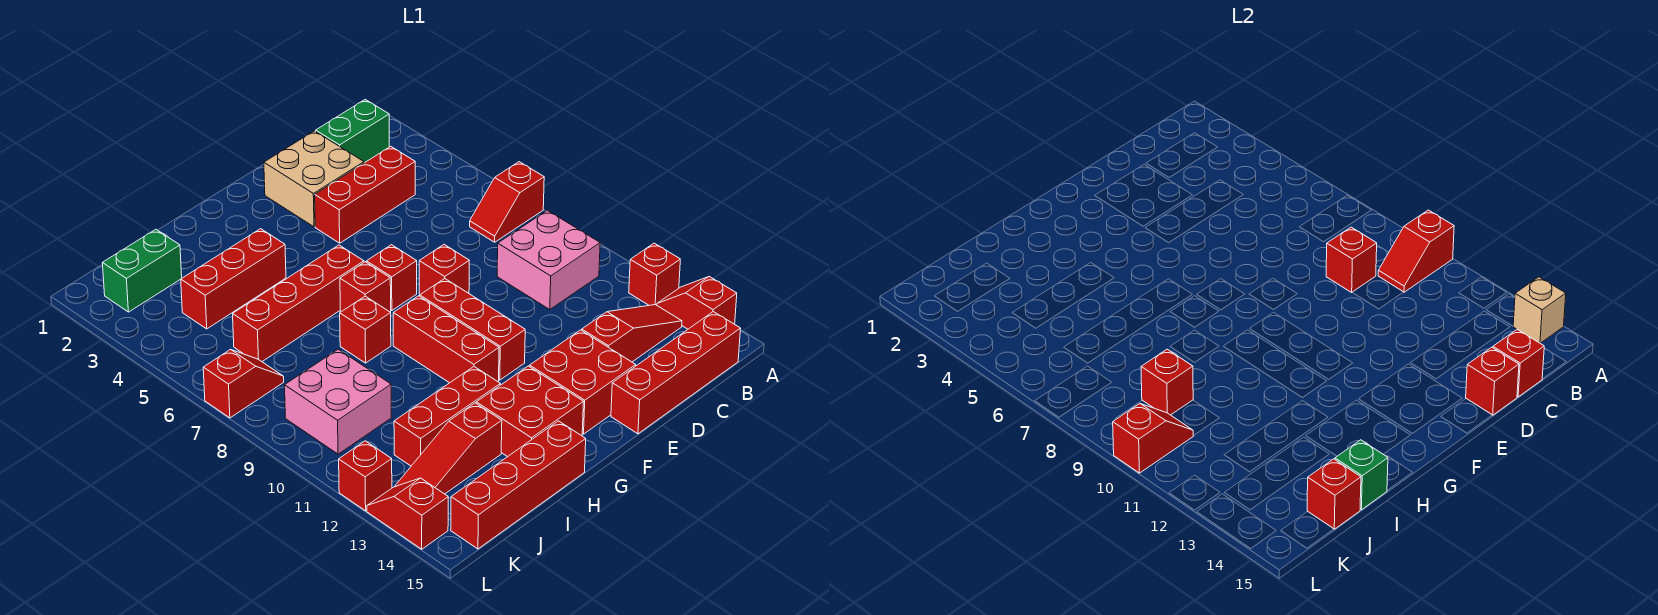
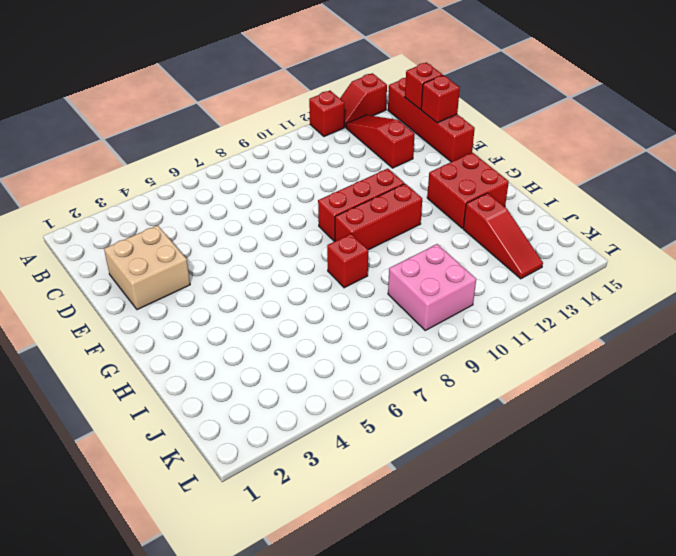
none -> red 1x2 slope [470,162,544,242]
none -> green 1x2 brick [316,100,389,163]
none -> pink 2x2 brick [497,210,600,309]
none -> red 1x3 brick [315,146,415,243]

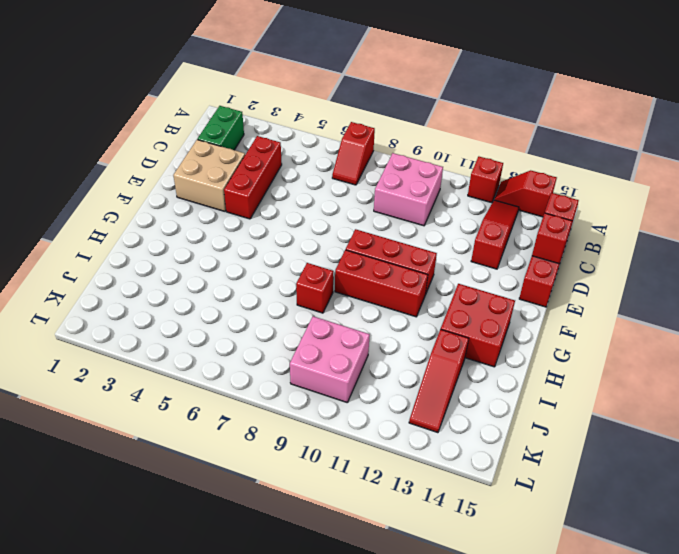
none -> red 1x1 brick [419,245,469,294]
none -> red 2x2 brick [530,330,636,434]
none -> red 1x1 brick [366,245,417,310]
none -> red 1x4 brick [233,245,364,361]

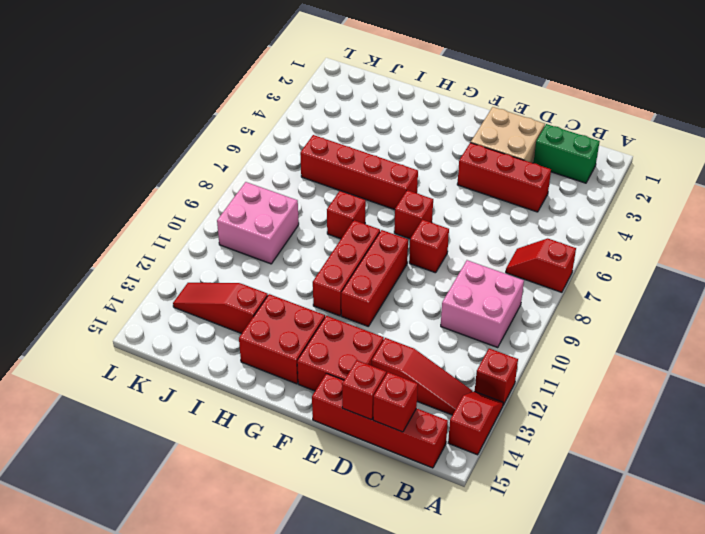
none -> red 1x1 brick [340,262,391,312]
none -> red 1x3 brick [181,229,286,329]
none -> red 1x3 brick [394,367,500,466]
none -> red 1x4 brick [451,421,586,549]

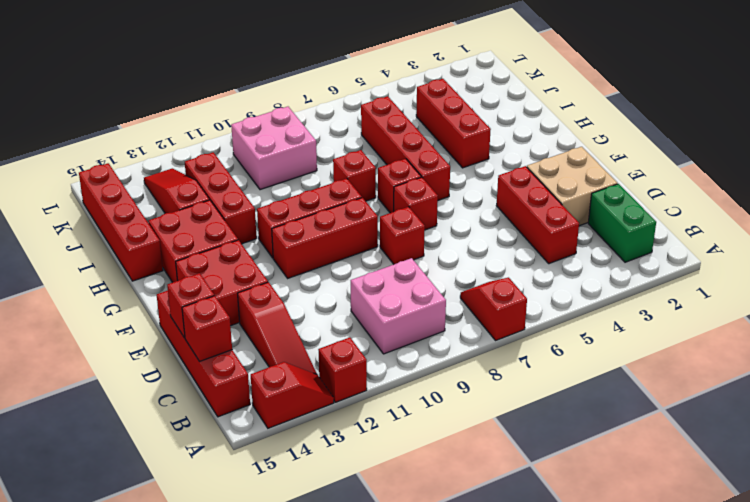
none -> green 1x2 brick [102,229,182,312]
none -> red 1x2 slope [203,349,284,418]
none -> red 1x1 brick [339,441,392,511]
none -> red 1x2 slope [367,478,448,549]

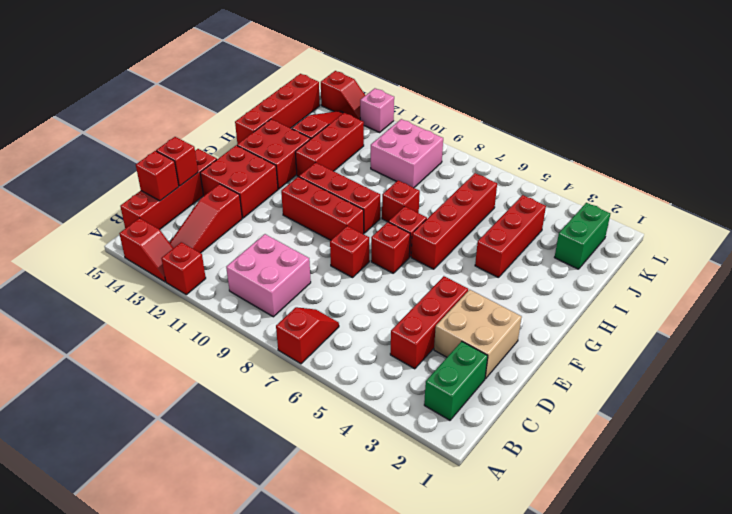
pink 1x1 brick [360,88,394,132] -> red 1x1 brick [339,441,392,511]
none -> red 1x2 slope [203,349,284,418]
none -> red 1x2 slope [1378,210,1454,292]
none -> tan 1x1 brick [1513,277,1566,343]
none -> red 1x1 brick [1326,227,1377,292]

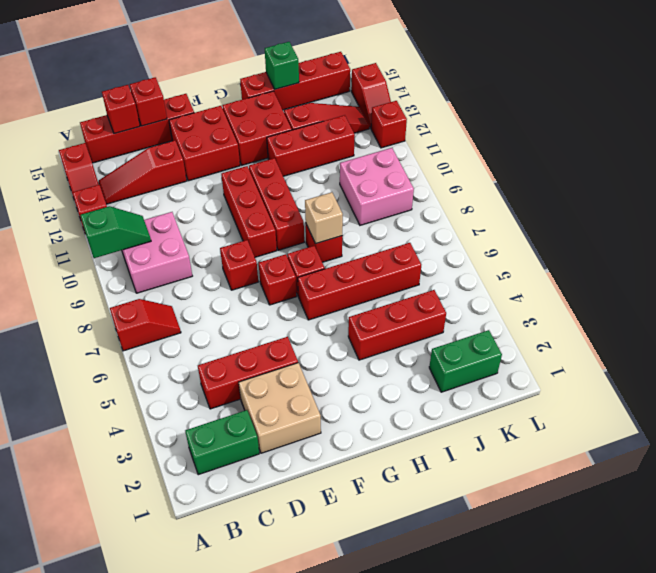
green 1x2 slope [80,206,151,258] -> red 1x2 slope [1378,210,1454,292]
tan 1x1 brick [305,192,343,244] -> tan 1x1 brick moved to [1513,277,1566,343]
none -> red 1x2 slope [203,349,284,418]
none -> red 1x1 brick [1326,227,1377,292]
none -> red 1x1 brick [1141,349,1193,415]
none -> red 1x1 brick [1307,459,1361,529]

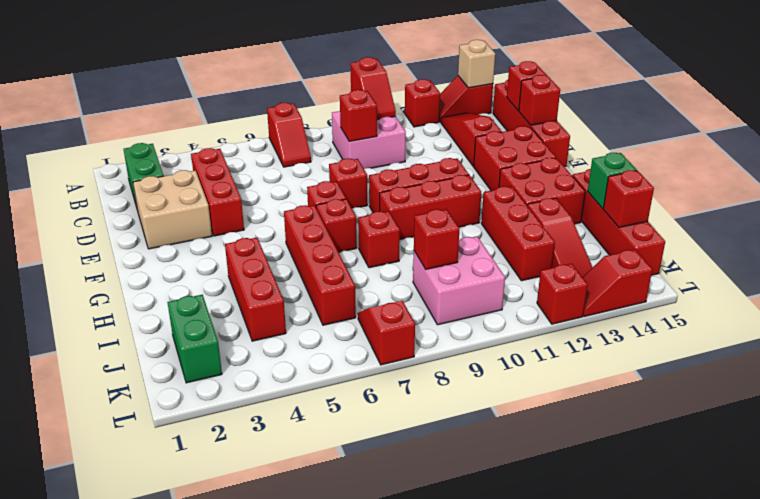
none -> red 1x2 slope [1113,404,1193,473]

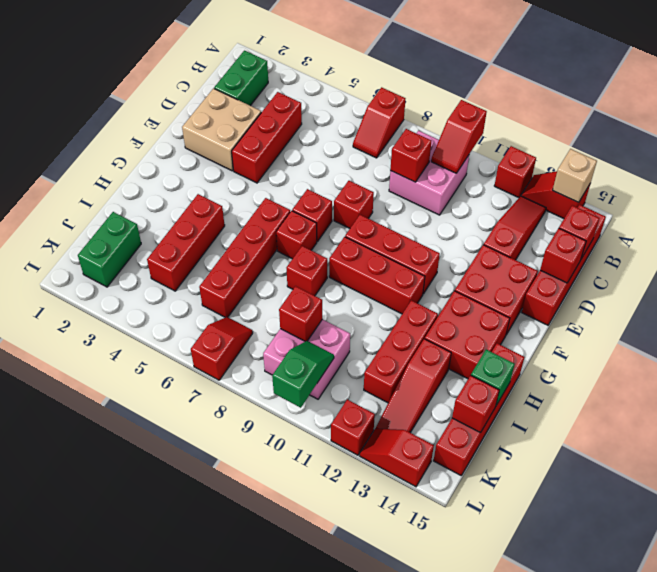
green 1x2 slope [272,341,334,408] -> red 1x2 slope [1113,404,1193,473]

